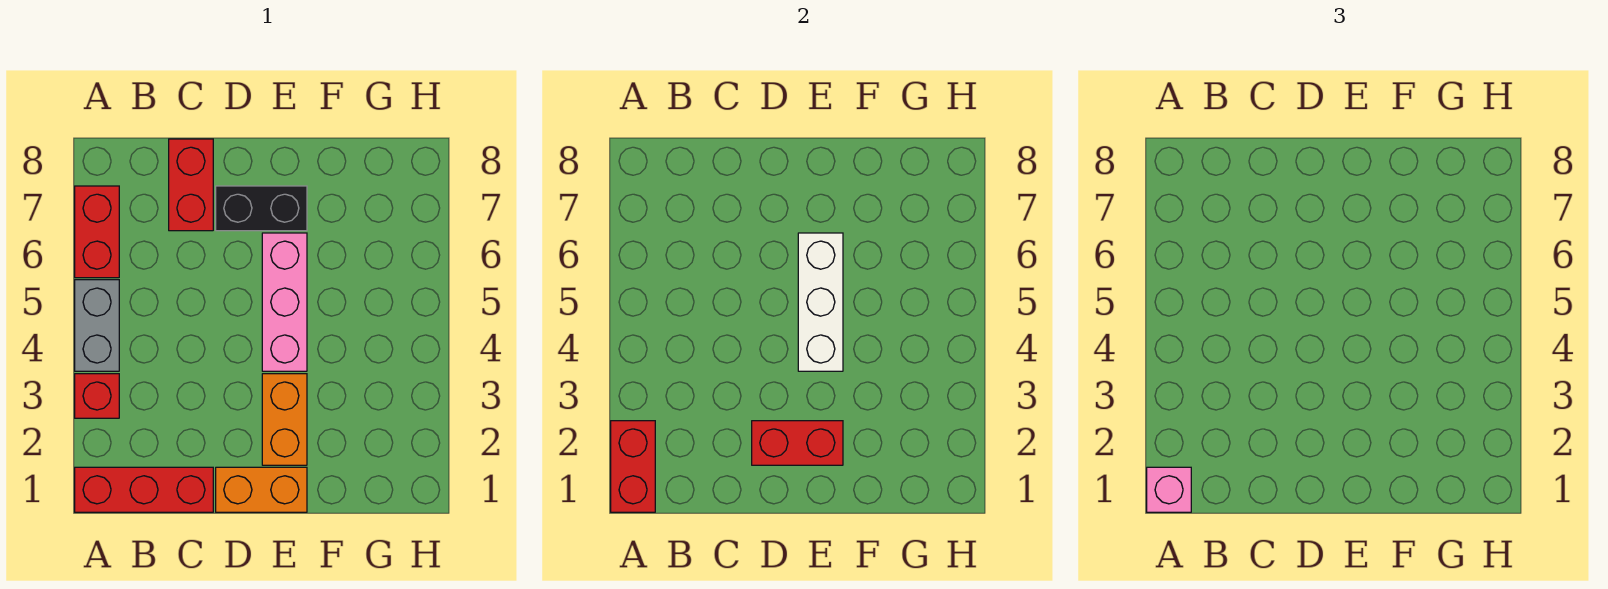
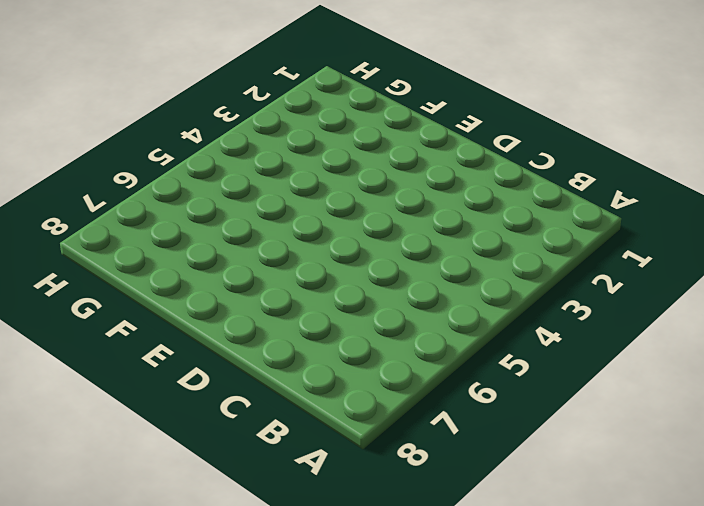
none -> red 1x3 brick [75,467,213,512]
none -> red 1x1 brick [75,374,119,418]
none -> grey 1x2 brick [75,280,119,371]

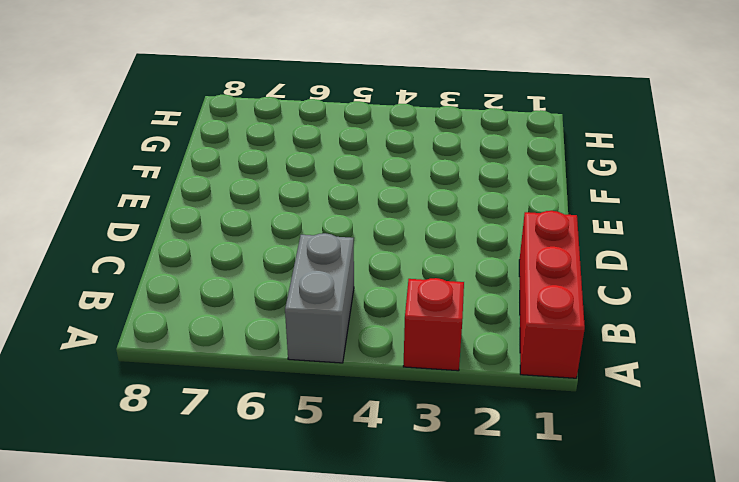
grey 1x2 brick [285,233,354,363] -> grey 1x2 brick turned to [75,280,119,371]
none -> red 1x2 brick [75,186,119,278]
none -> red 1x2 brick [169,139,213,231]
none -> orange 1x2 brick [216,467,307,512]

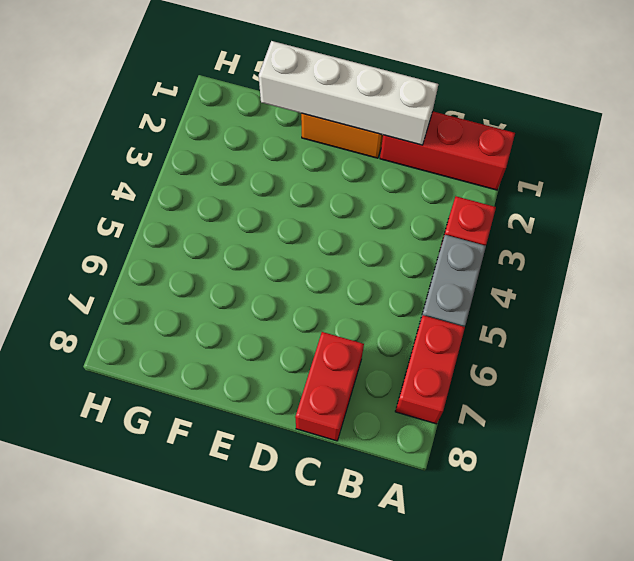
white 1x4 brick [259,41,438,145] -> none
none -> black 1x2 brick [216,186,307,231]
none -> orange 1x2 brick [262,374,307,465]
none -> pink 1x3 brick [262,233,307,371]

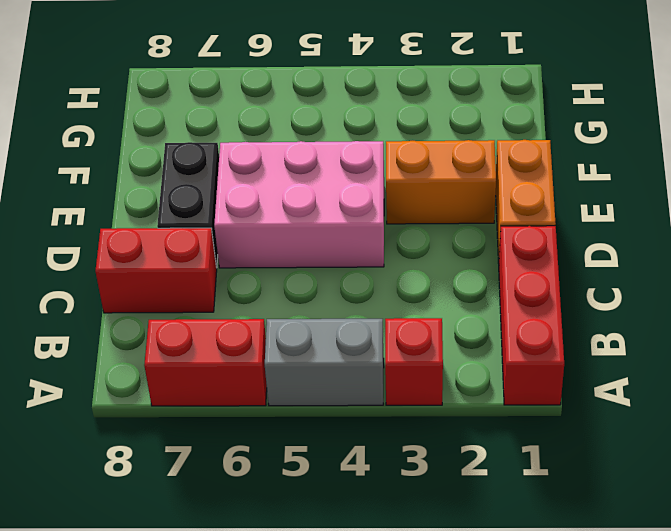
pink 2x3 brick [214,141,384,268] -> pink 1x3 brick [262,233,307,371]
none -> red 1x2 brick [611,421,655,512]
none -> red 1x2 brick [752,421,843,465]
none -> white 1x3 brick [798,233,843,371]

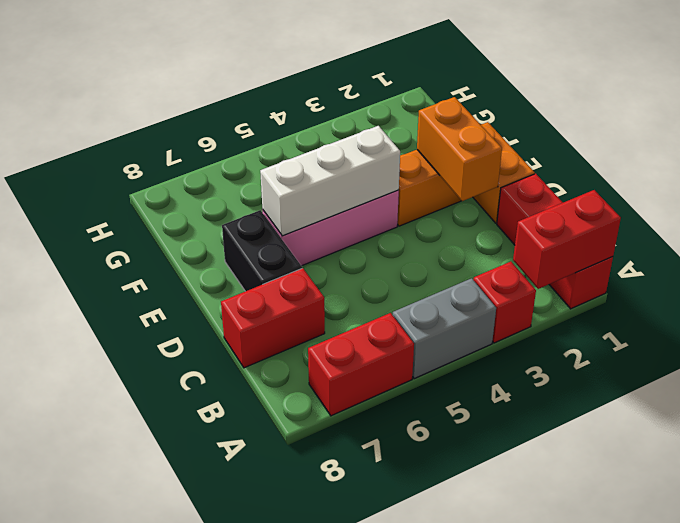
orange 1x2 brick [417,97,502,201] -> red 1x2 brick [752,421,843,465]
none -> pink 1x1 brick [1147,467,1191,512]

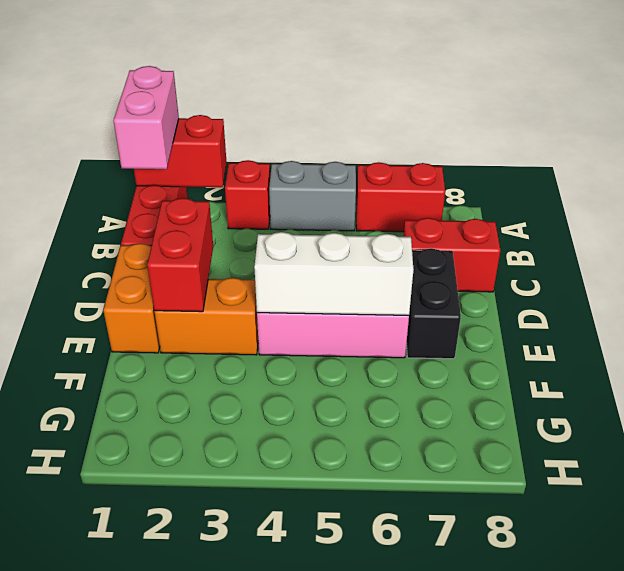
pink 1x2 brick [114,66,179,169] -> pink 1x1 brick [1147,467,1191,512]

